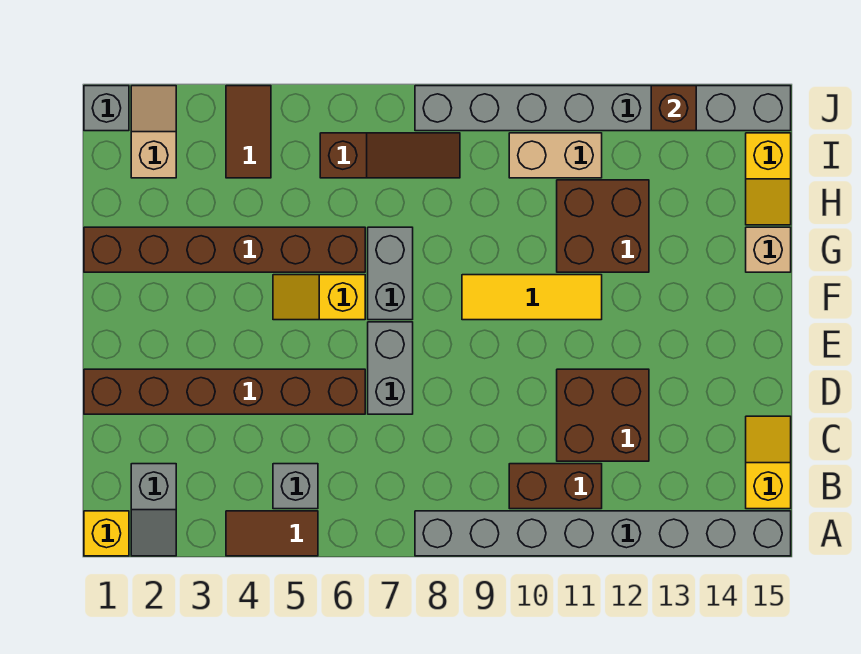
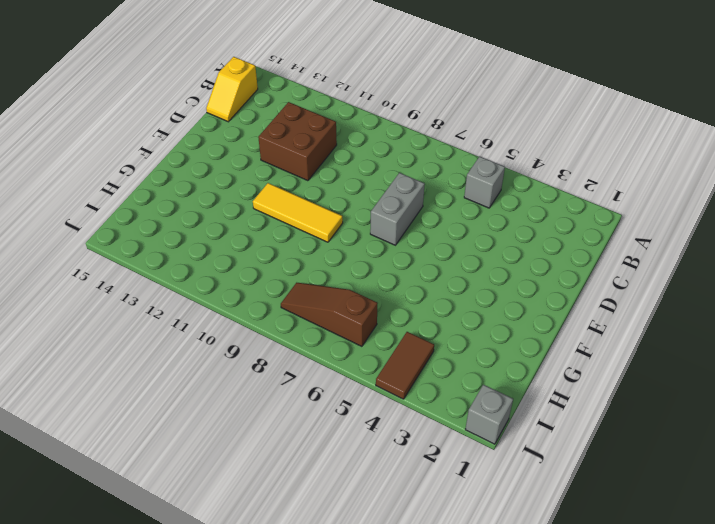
none -> yellow 1x1 brick [84,511,129,556]
none -> grey 1x2 slope [131,464,176,556]
none -> brown 1x2 tile [226,511,318,556]

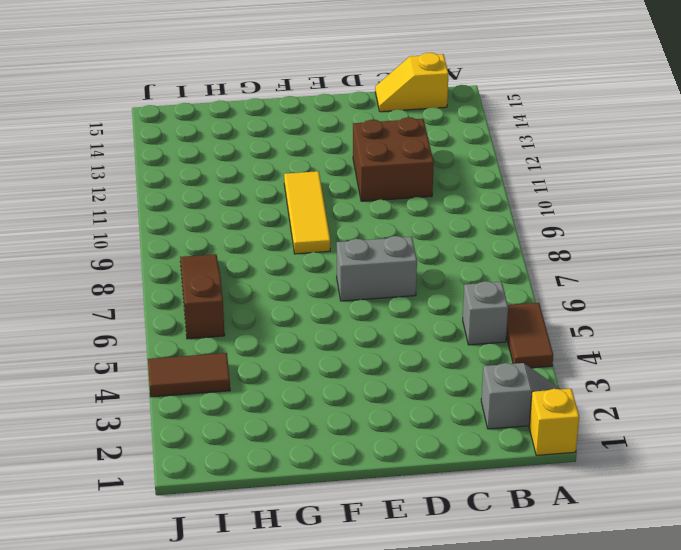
none -> grey 1x8 brick [415,511,791,556]
none -> brown 1x2 brick [509,464,602,509]
none -> brown 1x6 brick [84,369,365,414]

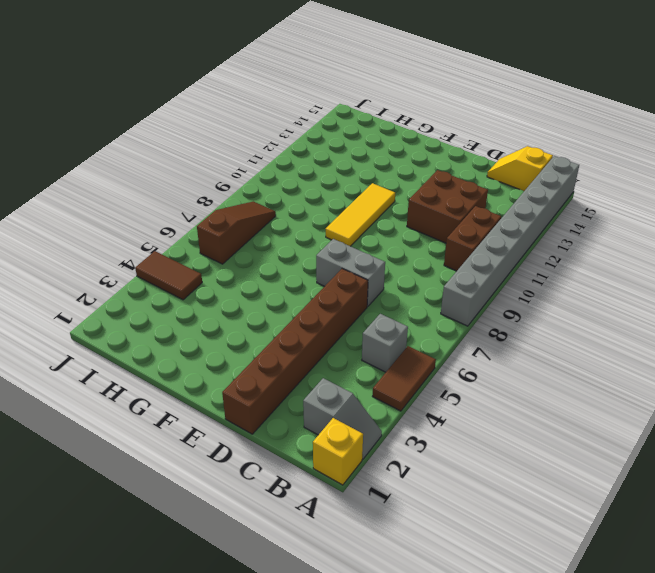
none -> yellow 1x2 slope [273,275,365,320]
none -> grey 1x2 brick [368,227,413,320]
none -> brown 1x6 brick [84,227,365,272]

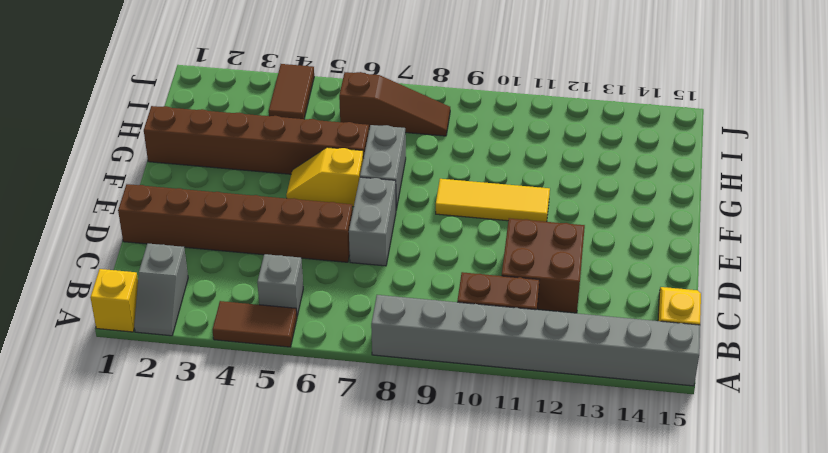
none -> brown 2x2 brick [557,180,649,272]
none -> tan 1x1 brick [746,227,791,272]
none -> yellow 1x2 slope [746,133,791,225]

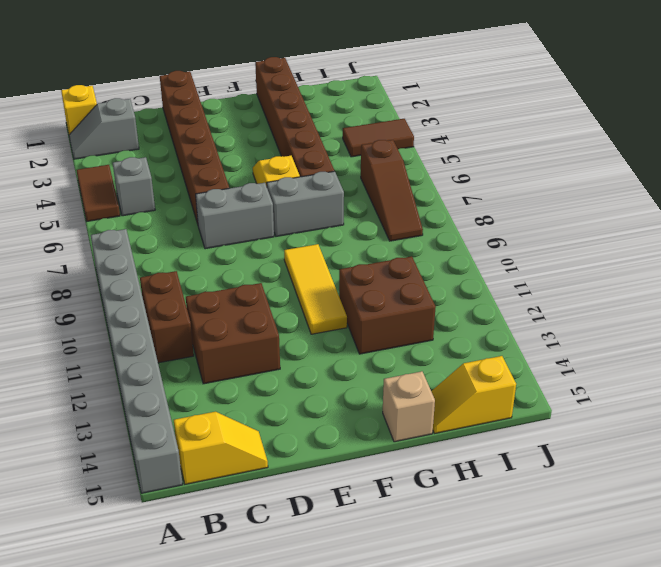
none -> tan 1x2 slope [131,86,176,178]
none -> tan 1x2 brick [509,133,602,178]
none -> grey 1x1 brick [84,86,129,131]

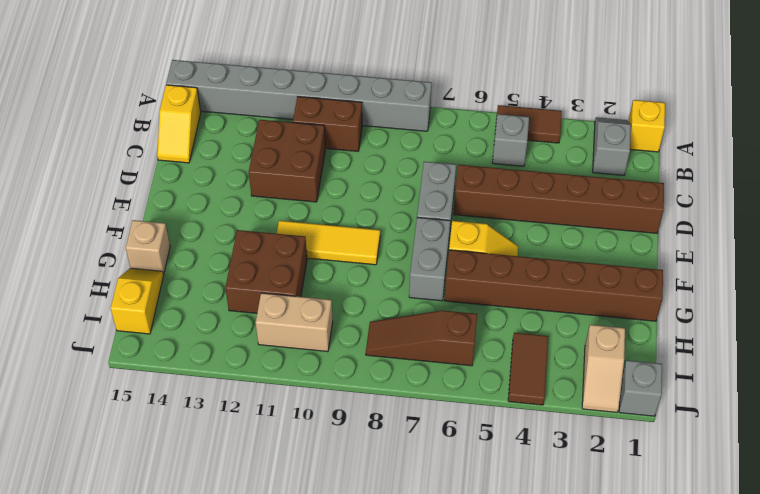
none -> grey 1x8 brick [415,86,791,131]
none -> brown 1x1 brick [651,86,696,131]

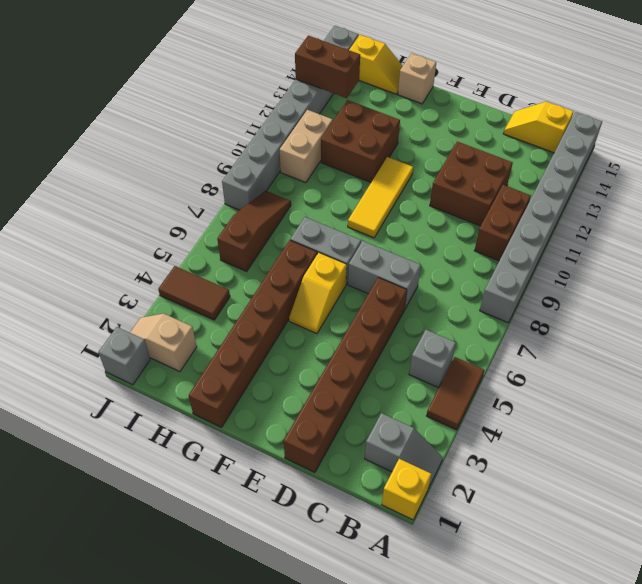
brown 1x2 brick [295,36,360,98] -> brown 1x1 brick [651,86,696,131]

